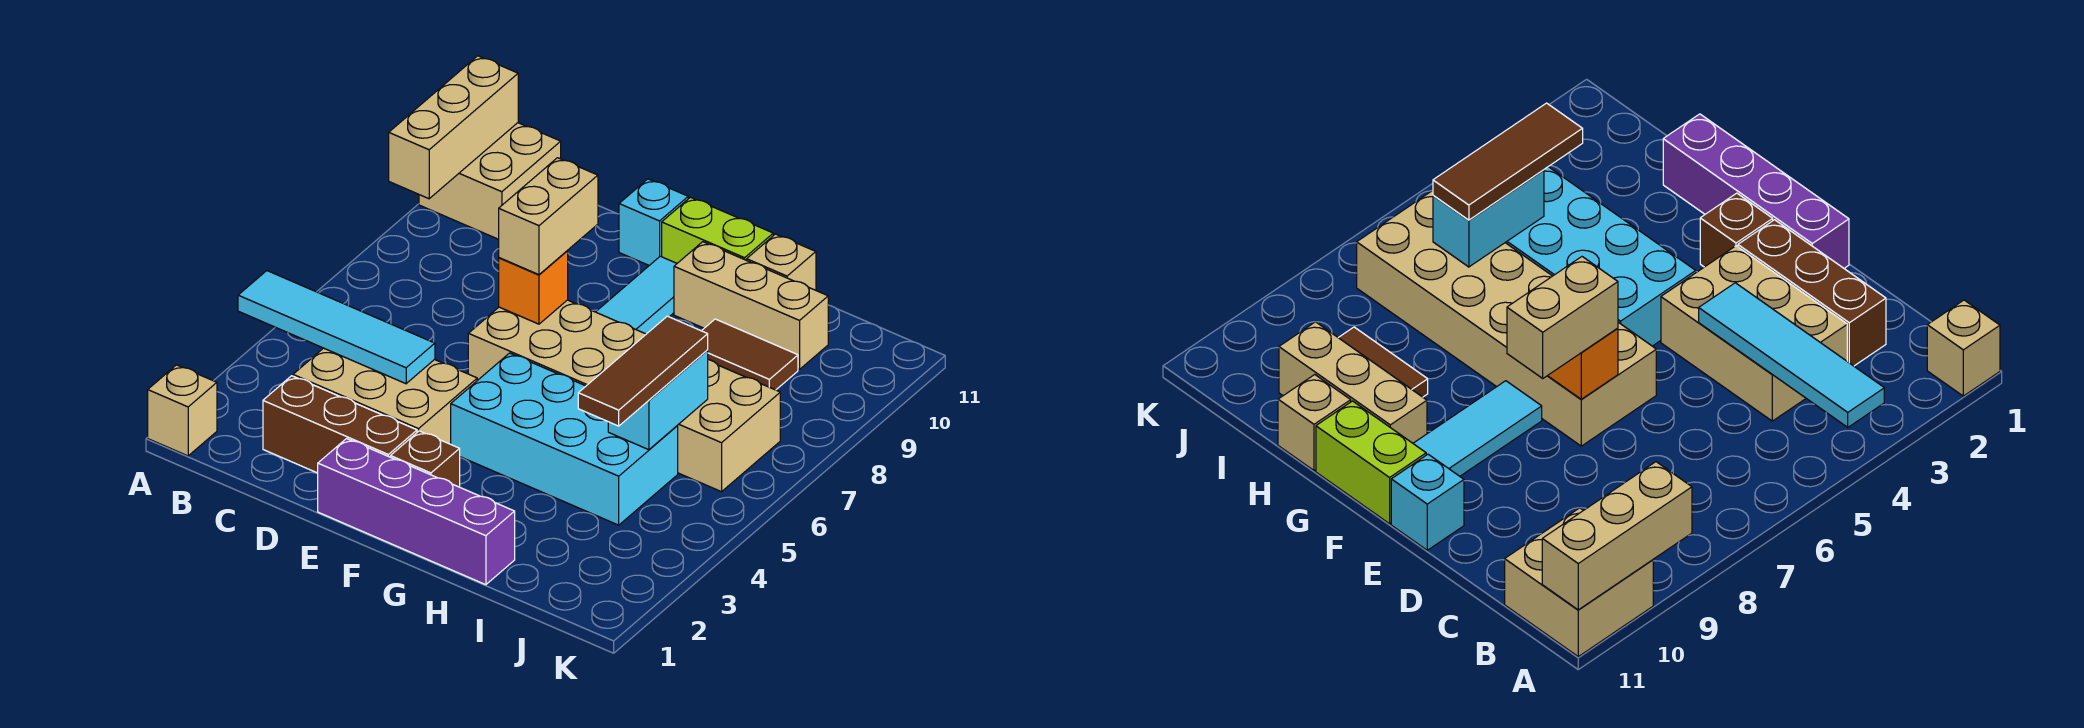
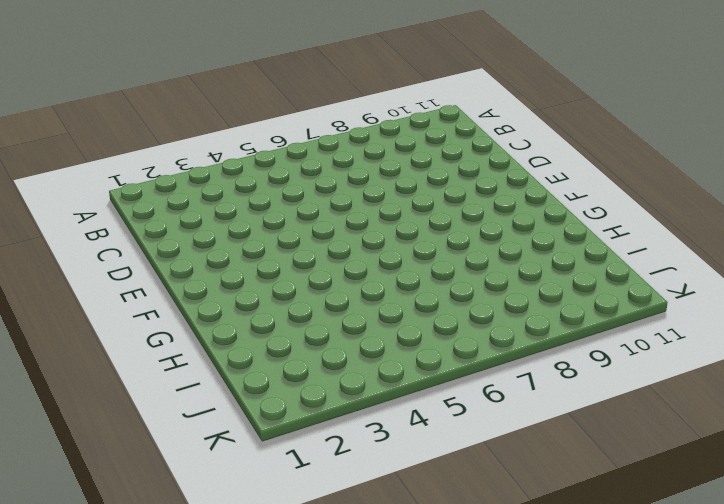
none -> tan 1x1 brick [148,365,217,456]
none -> tan 2x2 brick [419,123,561,239]
none -> brown 1x3 brick [263,376,417,473]

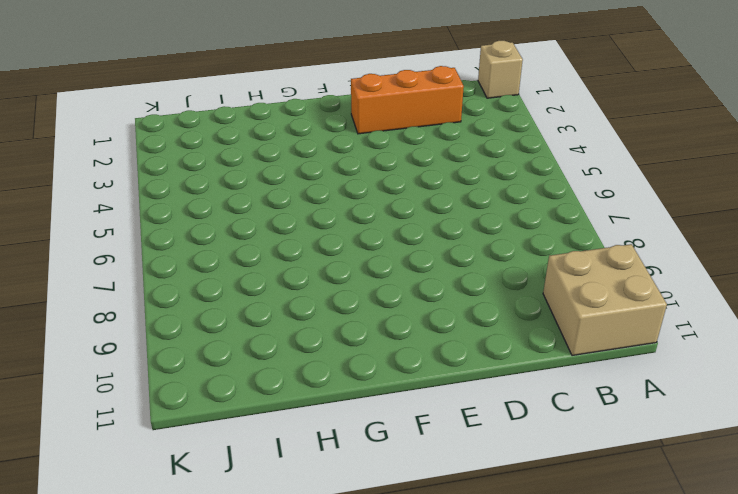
orange 1x3 brick [351,66,464,134] -> brown 1x3 brick [263,376,417,473]
none -> tan 2x3 brick [293,348,477,444]
none -> purple 1x4 brick [318,439,515,585]
none -> tan 2x6 brick [468,300,780,492]

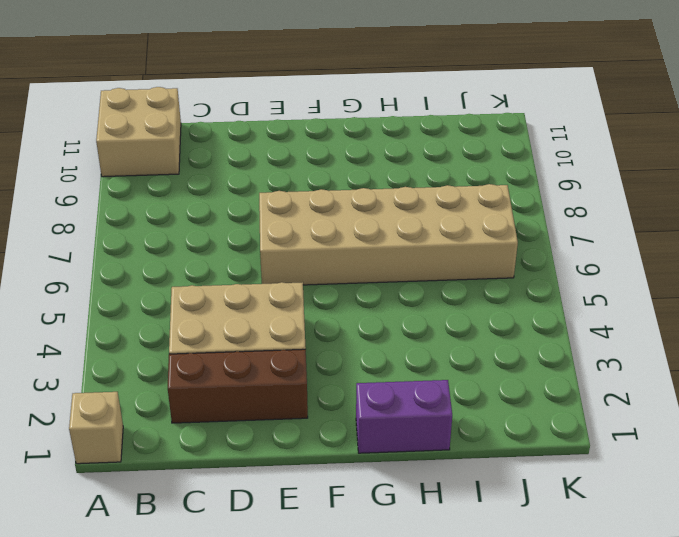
purple 1x2 brick [356,380,452,453] -> purple 1x4 brick [318,439,515,585]
none -> cyan 1x1 brick [619,179,688,265]
none -> brown 1x1 brick [390,431,460,487]
none -> cyan 2x4 brick [451,353,678,525]

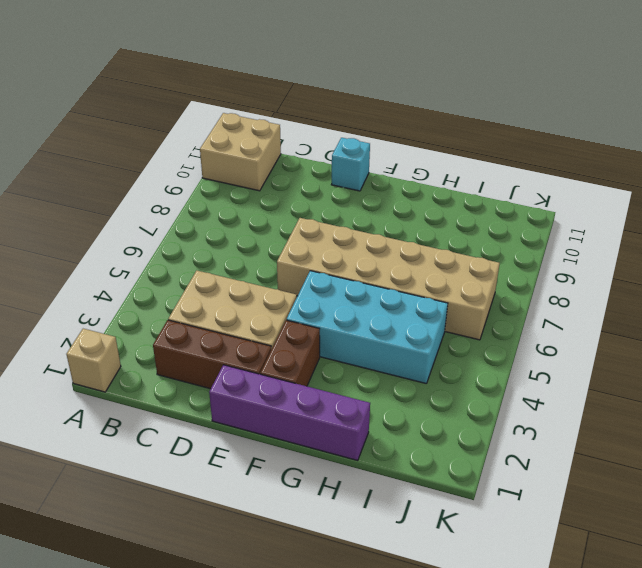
brown 1x2 brick [260,320,320,386] -> brown 1x1 brick [390,431,460,487]
none -> cyan 1x3 tile [596,256,677,334]
none -> lime 1x2 brick [662,197,773,263]
none -> tan 1x3 brick [674,242,828,369]

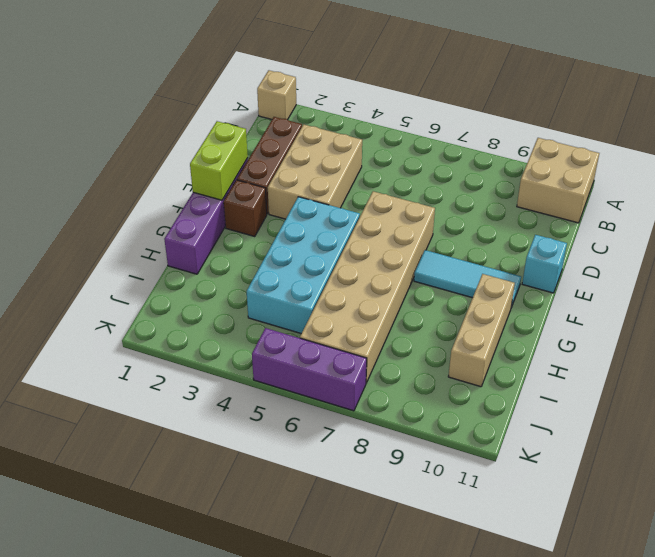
lime 1x2 brick [190,121,248,200] -> lime 1x2 brick moved to [662,197,773,263]
purple 1x3 brick [252,328,367,411] -> none
none -> brown 1x2 tile [702,319,798,390]
none -> tan 1x1 brick [747,234,816,290]
none -> cyan 1x4 tile [238,271,435,384]

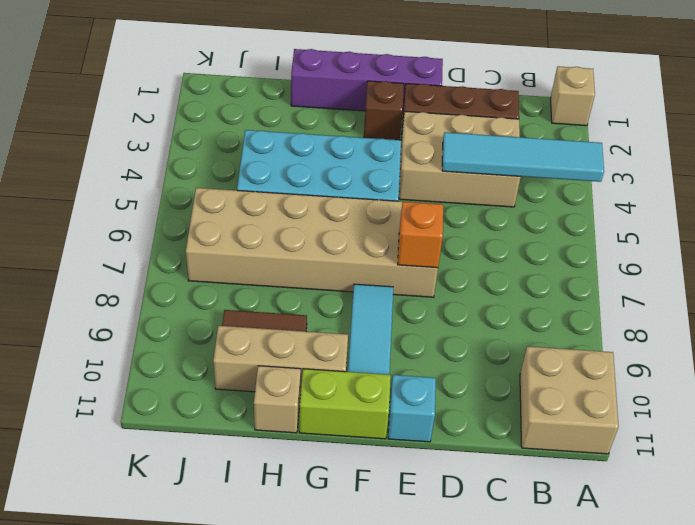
none -> tan 1x3 brick [389,56,518,199]
none -> cyan 1x2 brick [608,350,708,450]
none -> tan 1x2 brick [499,158,598,275]

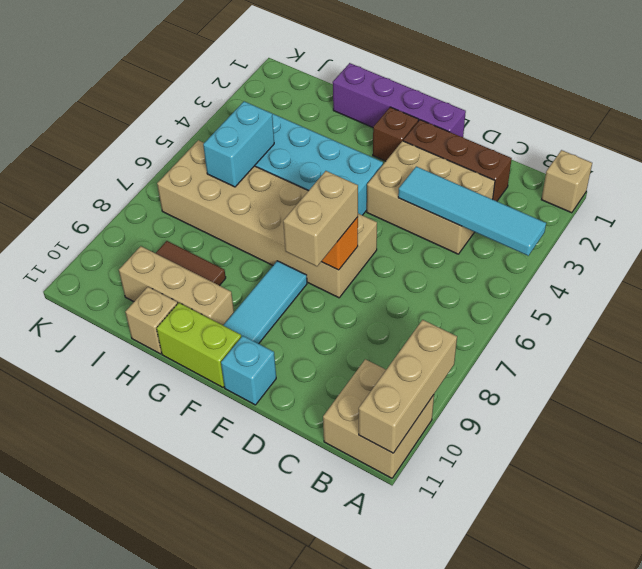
none -> brown 1x3 tile [578,316,708,426]

